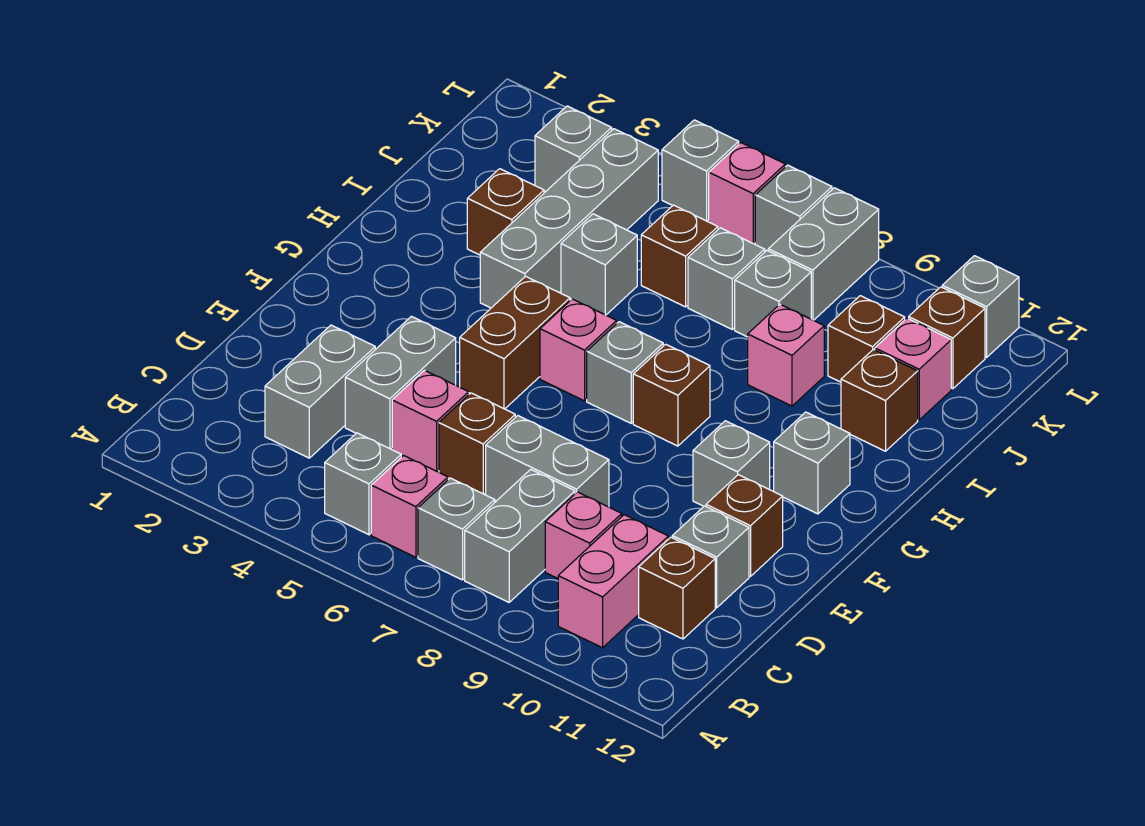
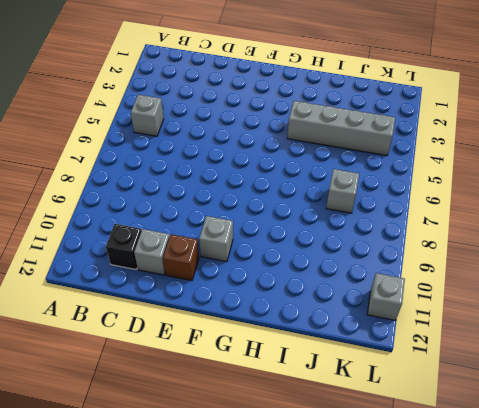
black 1x1 brick [106,224,141,270] -> brown 1x1 brick [639,537,715,639]
none -> pink 1x1 brick [371,456,448,557]
none -> grey 1x1 brick [418,478,495,580]
none -> grey 1x2 brick [465,469,575,602]
none -> pink 1x2 brick [558,515,668,648]

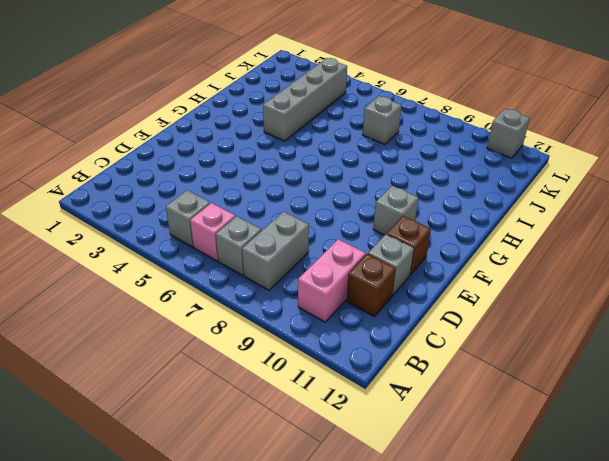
none -> grey 1x2 brick [265,325,375,458]
none -> pink 1x1 brick [545,492,622,578]
none -> grey 1x2 brick [345,316,456,449]
none -> pink 1x1 brick [392,370,469,472]

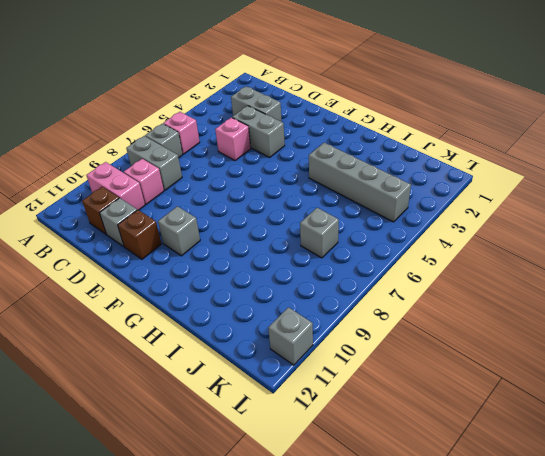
none -> grey 1x1 brick [325,433,401,535]
none -> brown 1x1 brick [439,393,515,494]
none -> grey 1x2 brick [486,416,609,507]
none -> brown 1x2 brick [460,276,570,409]

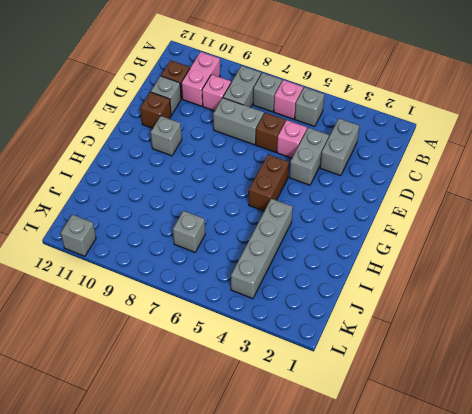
none -> pink 1x1 brick [540,299,617,401]
none -> grey 1x1 brick [587,322,663,423]
none -> brown 1x1 brick [633,344,710,446]
none -> grey 1x1 brick [774,412,850,514]

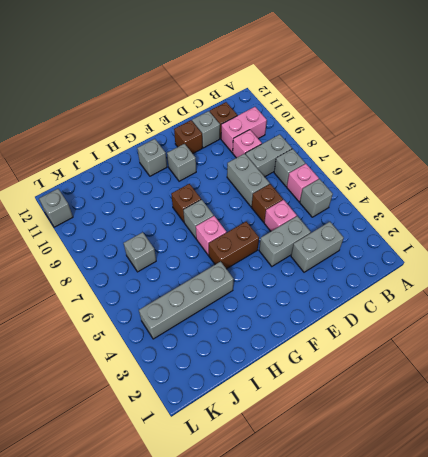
none -> brown 1x1 brick [467,169,544,255]
none -> grey 1x1 brick [561,214,637,315]
none -> pink 1x1 brick [748,304,824,406]
none -> brown 1x1 brick [841,350,918,451]

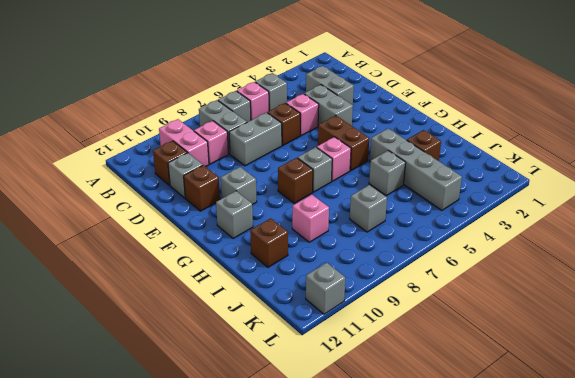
none -> brown 1x1 brick [641,205,718,307]
none -> grey 1x1 brick [735,251,811,337]
none -> brown 1x1 brick [828,296,905,382]
none -> pink 1x1 brick [875,318,951,420]

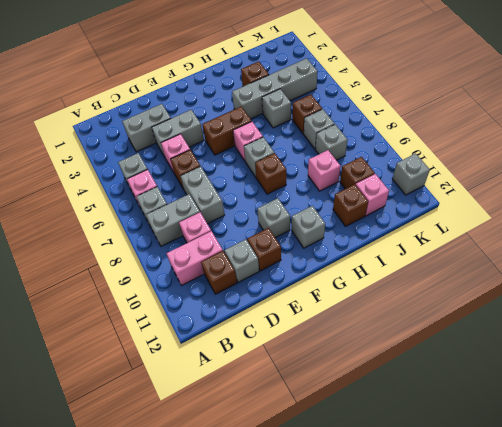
none -> grey 1x1 brick [535,106,612,192]
none -> grey 1x2 brick [768,188,879,320]
none -> brown 1x1 brick [909,287,985,389]
none -> grey 1x1 brick [662,120,739,221]

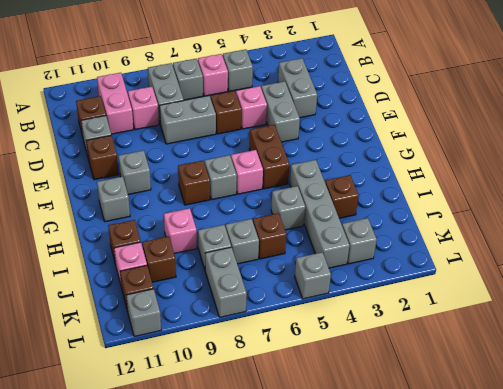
none -> pink 1x1 brick [709,143,785,244]
none -> grey 1x1 brick [755,165,832,251]

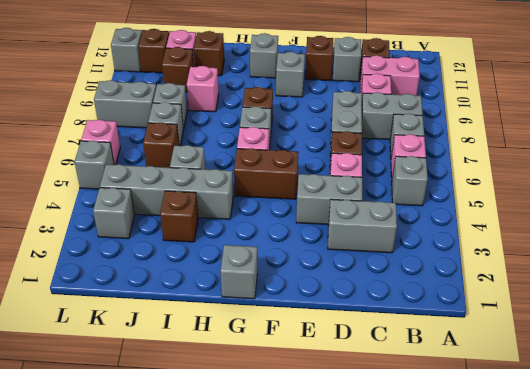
grey 1x1 brick [220,245,257,299] -> grey 1x1 brick moved to [755,165,832,251]

